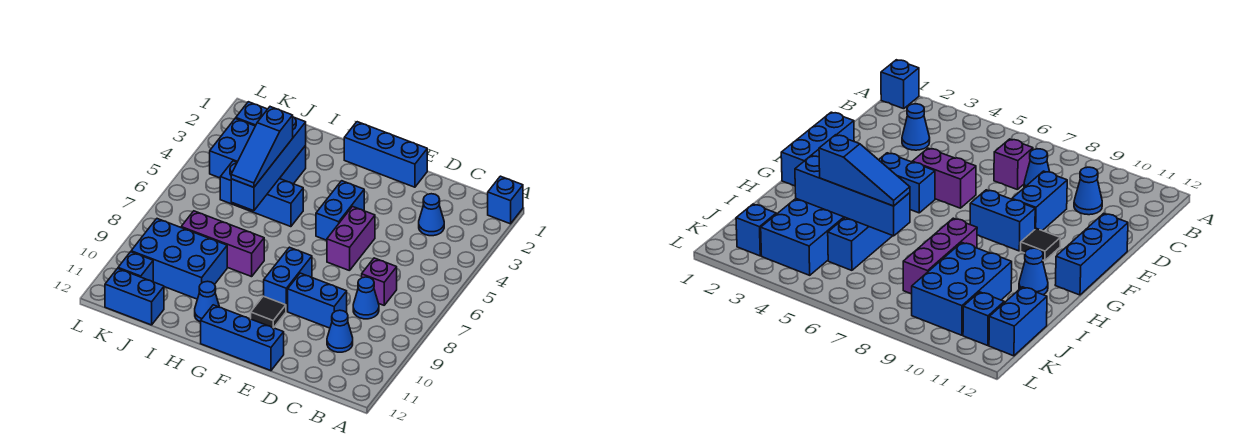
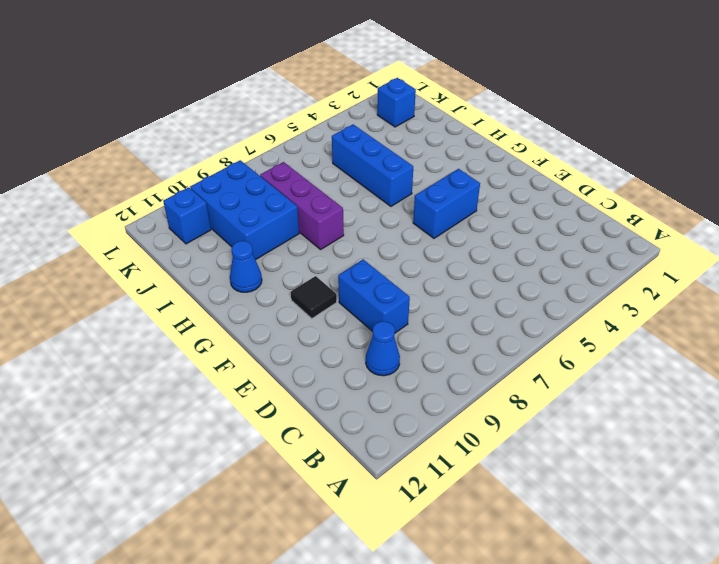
none -> blue 1x1 brick [488,176,523,224]
none -> blue 1x1 cone [419,194,444,236]
none -> purple 1x1 brick [362,258,397,305]

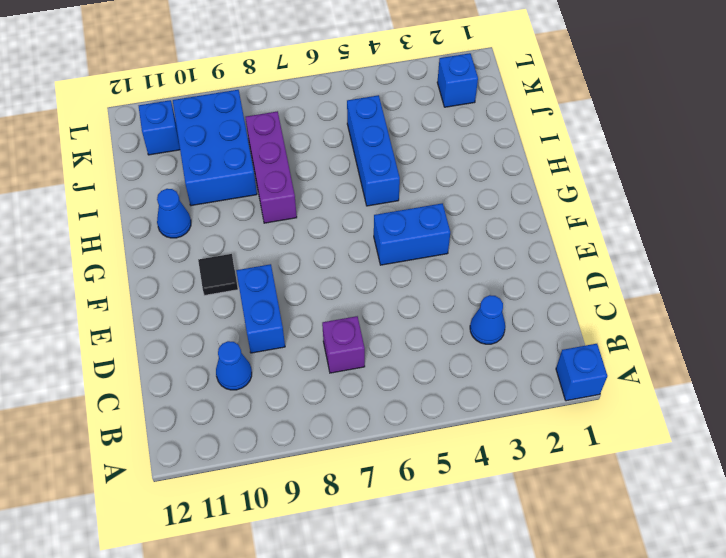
none -> blue 1x1 cone [353,277,379,319]
none -> blue 1x3 brick [344,122,427,187]
none -> purple 1x2 brick [327,207,375,271]

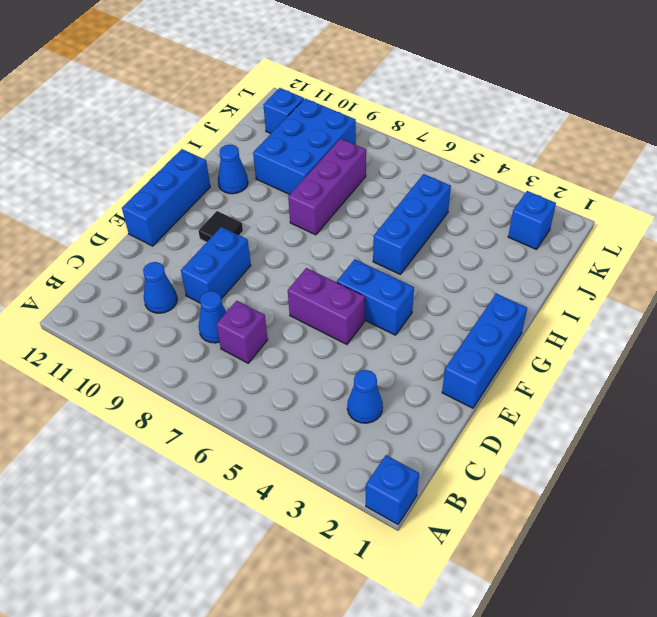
none -> blue 1x2 brick [264,247,312,311]
none -> blue 2x3 brick [210,118,306,184]
none -> blue 1x2 brick [105,268,164,325]

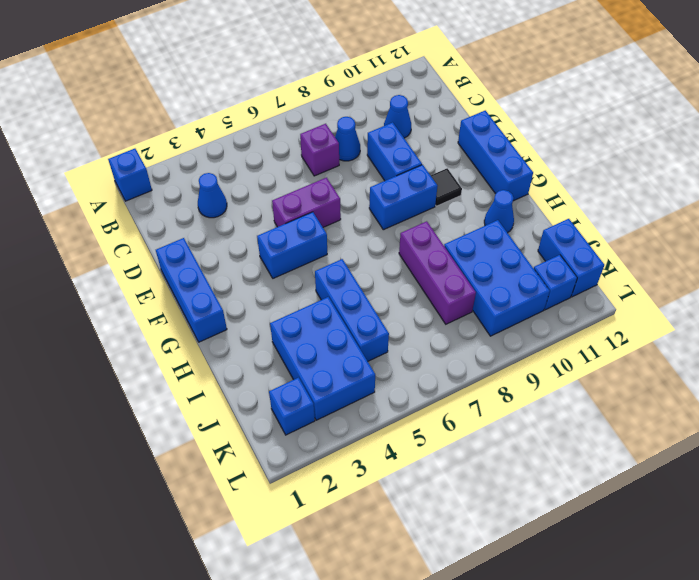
none -> blue 1x4 brick [231,117,306,211]
none -> blue 1x3 slope [231,107,293,187]

